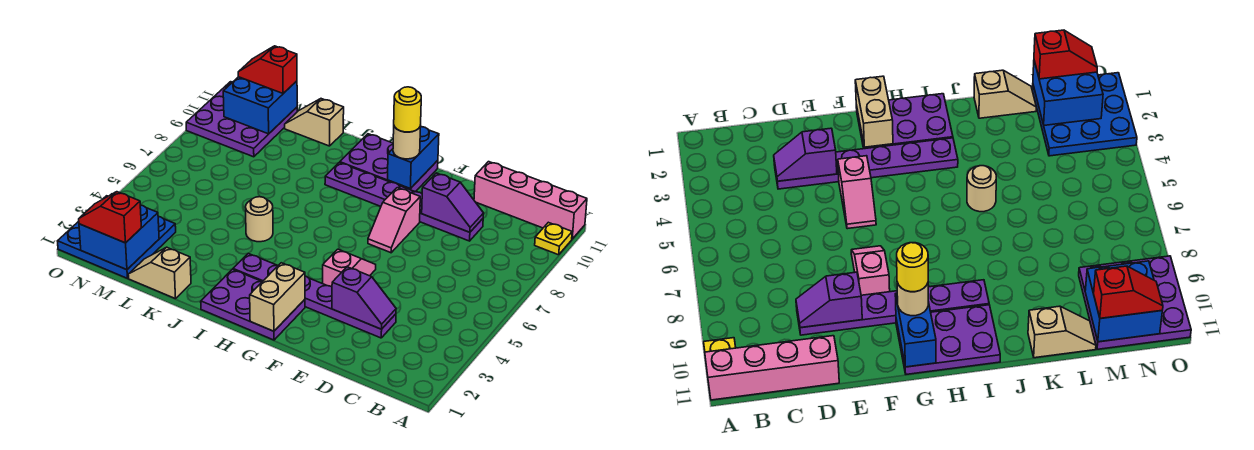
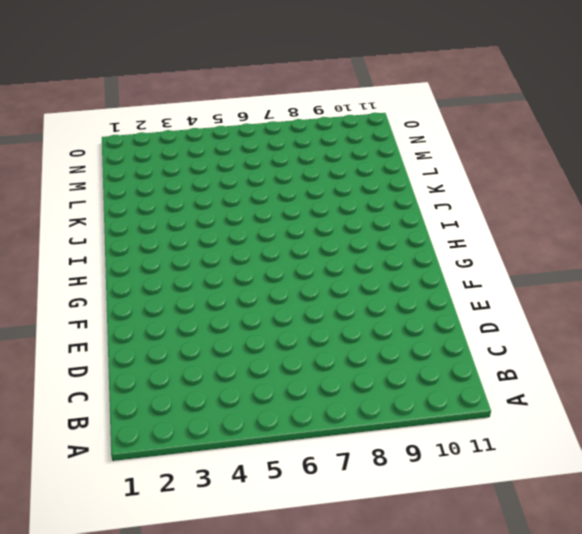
none -> yellow 1x1 plate [535,222,572,255]
none -> pink 1x4 brick [474,162,587,239]
none -> purple 1x6 plate [233,254,396,338]

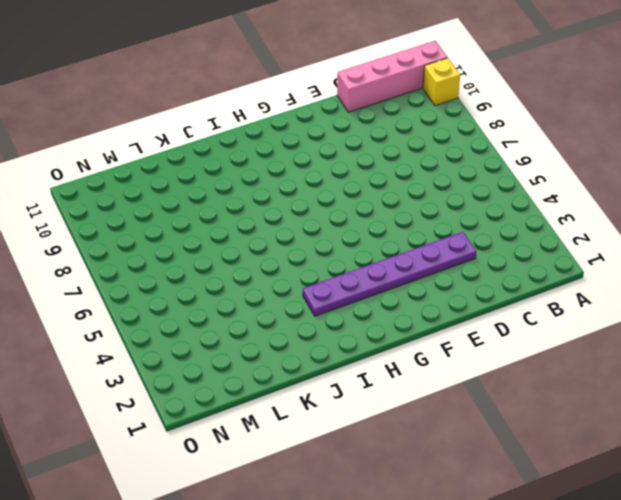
yellow 1x1 brick [423,58,460,106] -> yellow 1x1 plate [535,222,572,255]
none -> purple 1x6 plate [325,162,483,241]
none -> pink 1x2 slope [323,249,376,287]
none -> pink 1x2 slope [368,188,420,253]

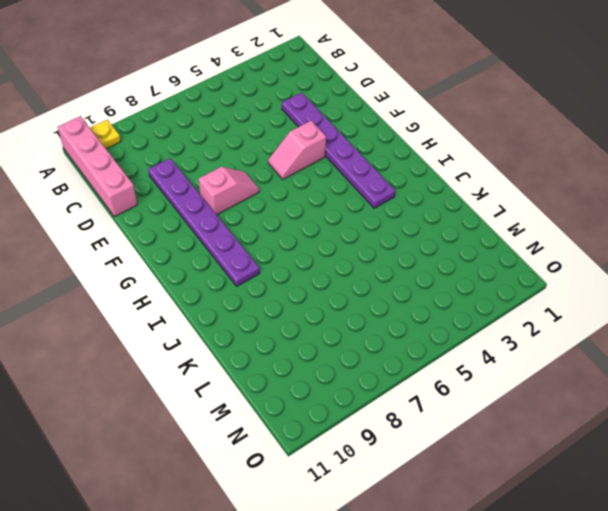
none -> purple 2x3 plate [201,269,305,340]
none -> purple 2x3 plate [340,134,438,192]
none -> tan 1x1 round brick [246,197,273,242]

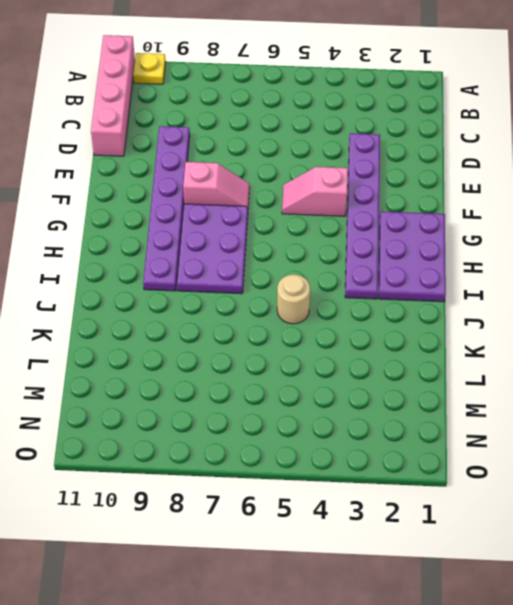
purple 2x3 plate [177,204,248,294] -> purple 2x3 plate moved to [340,134,438,192]
none -> tan 1x2 slope [128,247,191,299]
none -> tan 1x2 slope [285,99,344,146]
none -> blue 3x3 plate [58,196,176,278]

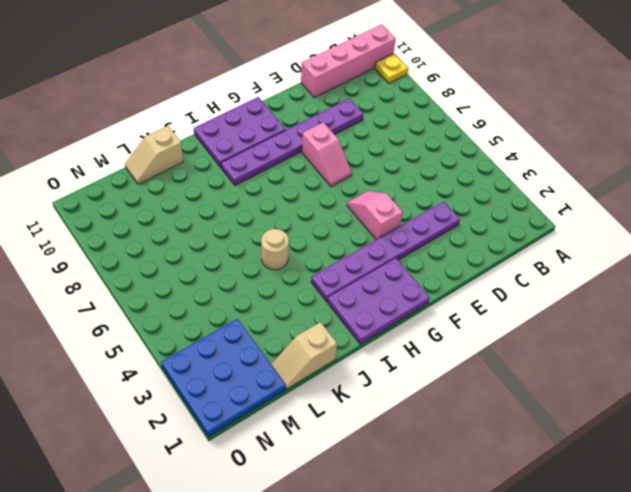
none -> purple 3x3 plate [186,82,297,157]
none -> purple 1x2 slope [332,267,396,329]
none -> purple 1x2 slope [422,173,484,232]

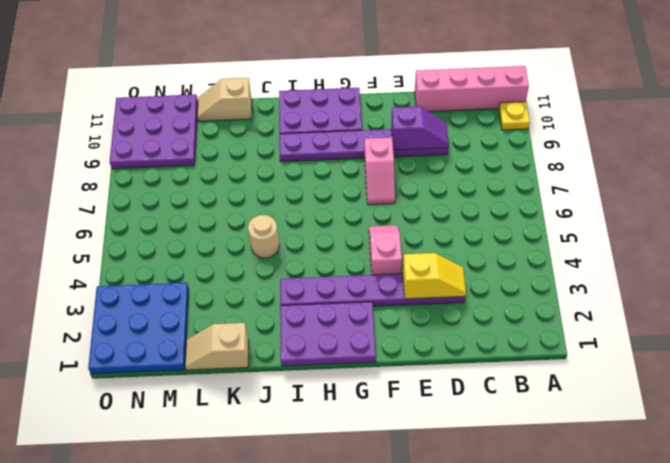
yellow 1x2 slope [403,253,466,299] -> purple 1x2 slope [332,267,396,329]
none -> tan 1x2 brick [250,263,305,331]
none -> blue 1x2 brick [388,127,439,189]
none -> blue 2x2 brick [79,205,159,270]

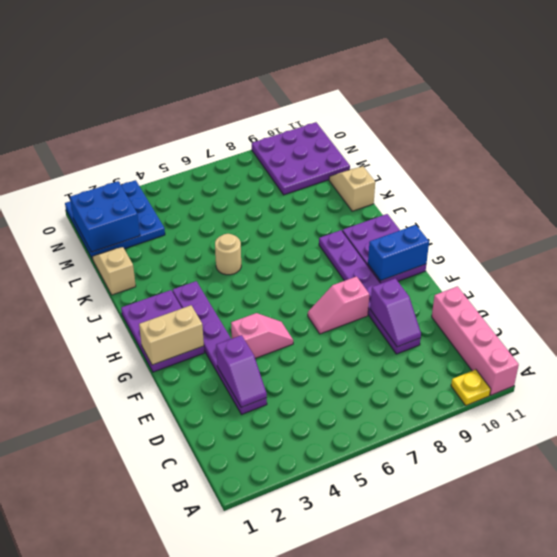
none -> blue 2x2 brick [223,77,297,134]
none -> tan 1x1 round brick [393,125,421,159]
none -> red 1x2 slope [79,192,141,243]

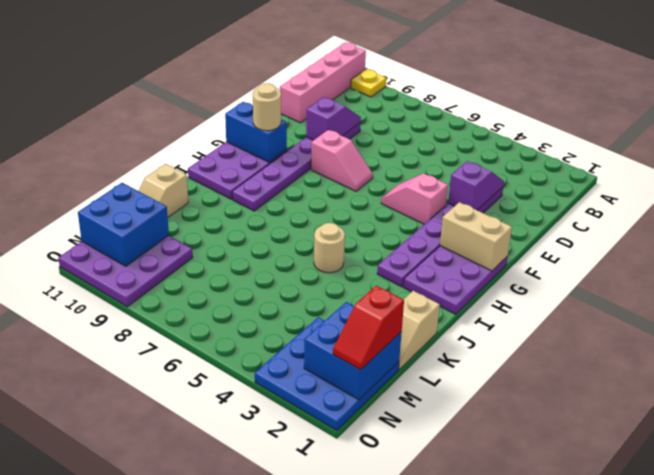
none -> red 1x2 slope [238,46,297,93]
none -> yellow 1x1 round brick [394,87,421,132]

